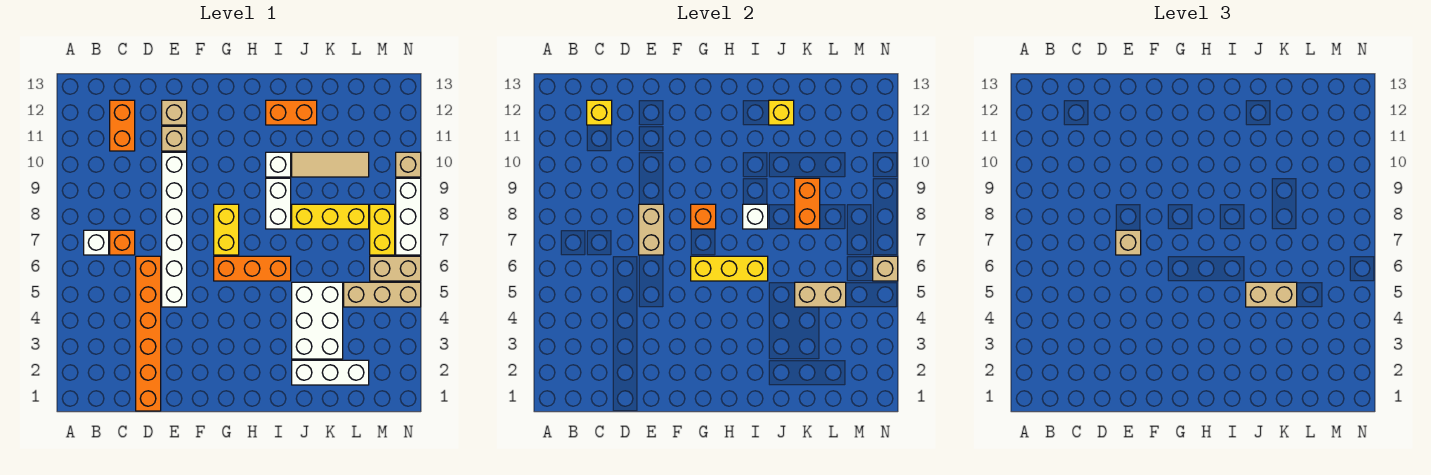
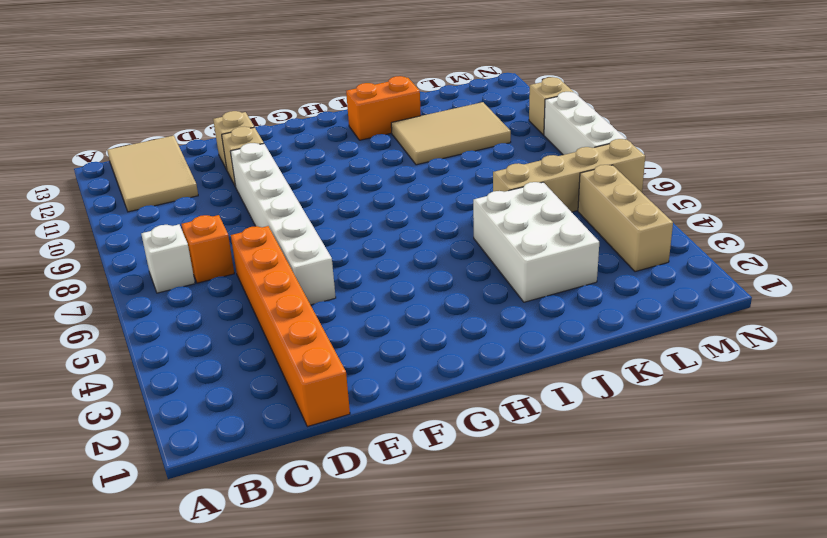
tan 2x3 tile [107,136,198,212] -> orange 1x2 brick [110,100,135,151]
tan 2x3 tile [391,102,511,165] -> tan 1x3 tile [292,152,369,177]
tan 1x4 brick [493,139,645,212] -> tan 1x2 brick [370,256,421,281]
tan 1x3 brick [578,165,673,272] -> tan 1x3 brick turned to [344,282,421,307]
none -> orange 1x3 brick [214,256,291,281]
none -> yellow 1x2 brick [214,204,239,255]
none -> white 1x2 brick [266,178,291,229]
none -> white 1x1 brick [266,152,291,177]

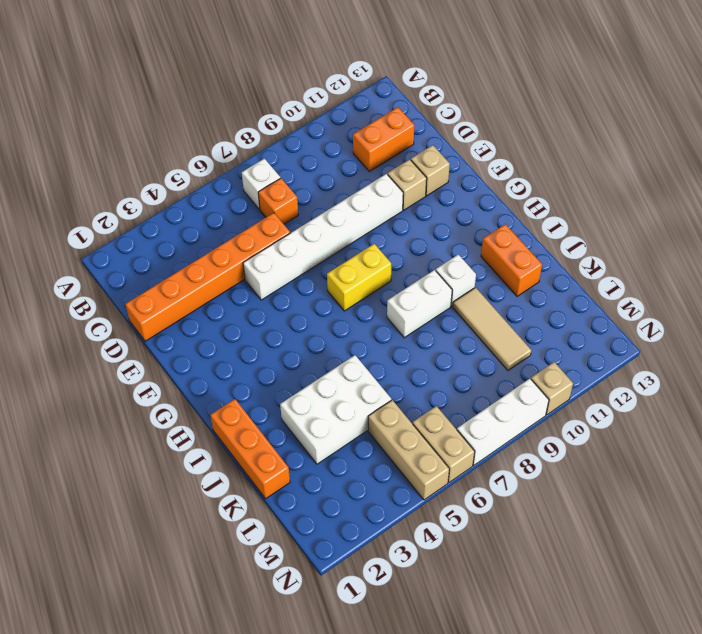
orange 1x3 brick [210,399,290,499] -> orange 1x3 brick moved to [214,256,291,281]
none -> white 1x3 brick [292,360,369,385]
none -> yellow 1x3 brick [292,204,369,229]
none -> yellow 1x2 brick [370,204,395,255]
none -> yellow 1x1 brick [587,100,612,125]

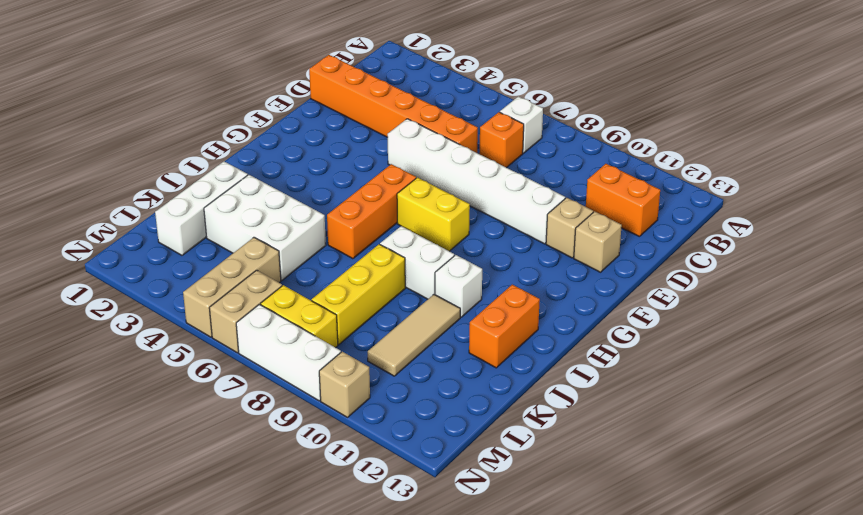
none -> yellow 1x1 brick [587,100,612,125]
none -> tan 1x2 brick [639,204,664,255]
none -> yellow 1x3 brick [691,256,768,281]
none -> orange 1x1 brick [691,204,716,229]

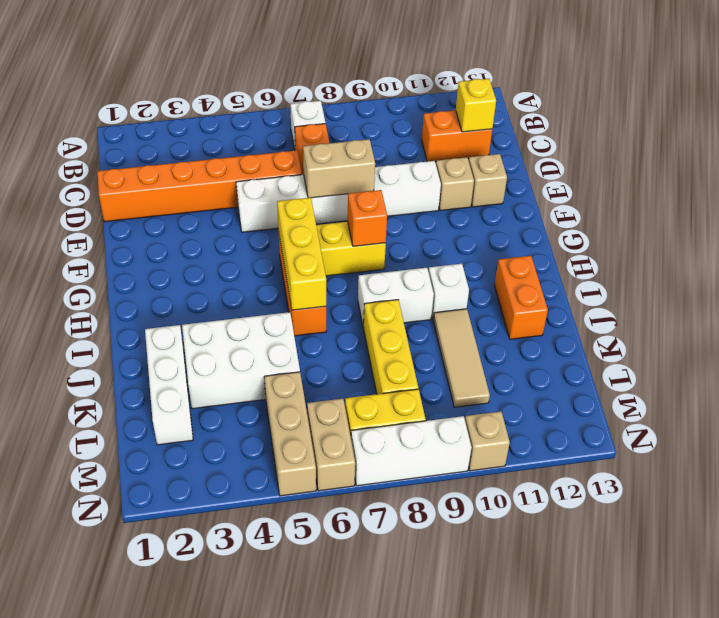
none -> white 1x1 brick [743,204,768,229]
none -> yellow 1x1 brick [769,100,794,125]
none -> tan 1x2 brick [795,282,846,307]
none -> orange 1x2 brick [795,178,820,229]

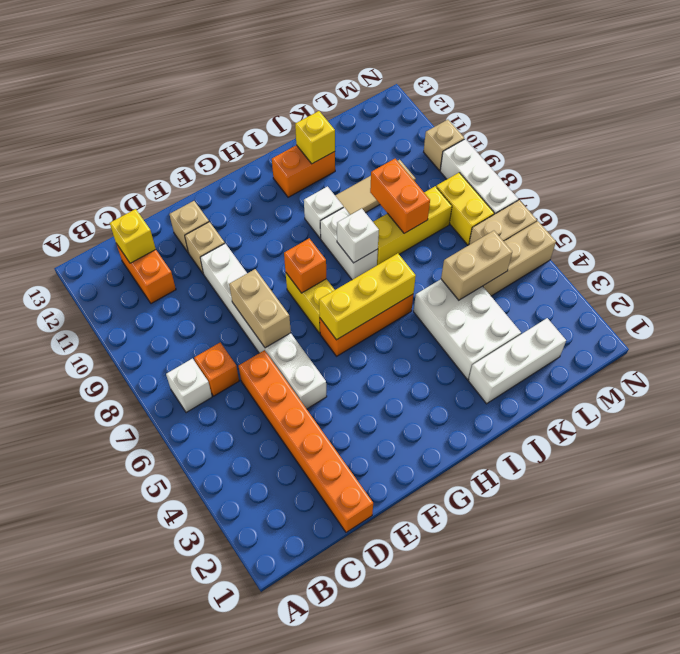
none -> tan 1x1 brick [873,256,898,281]
none -> tan 1x1 brick [1116,230,1141,255]
none -> tan 1x2 brick [1246,282,1297,307]

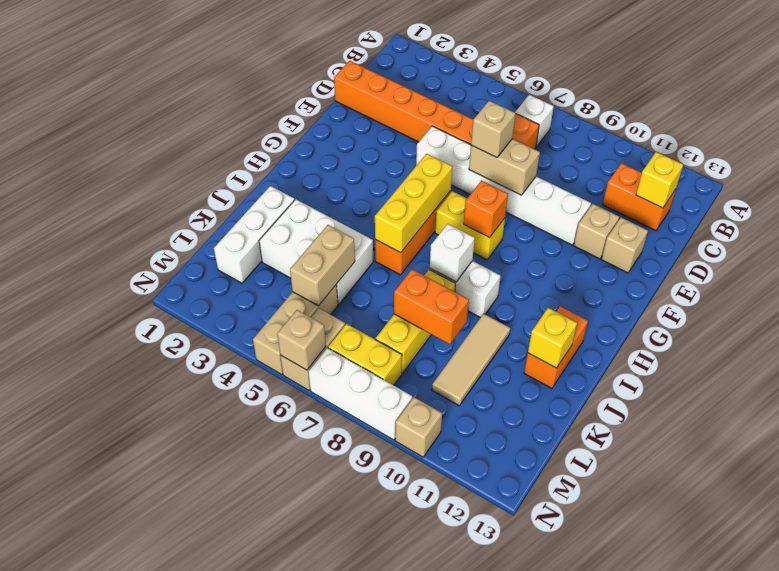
none -> white 1x1 brick [266,152,291,177]
none -> tan 1x2 brick [1246,282,1297,307]

